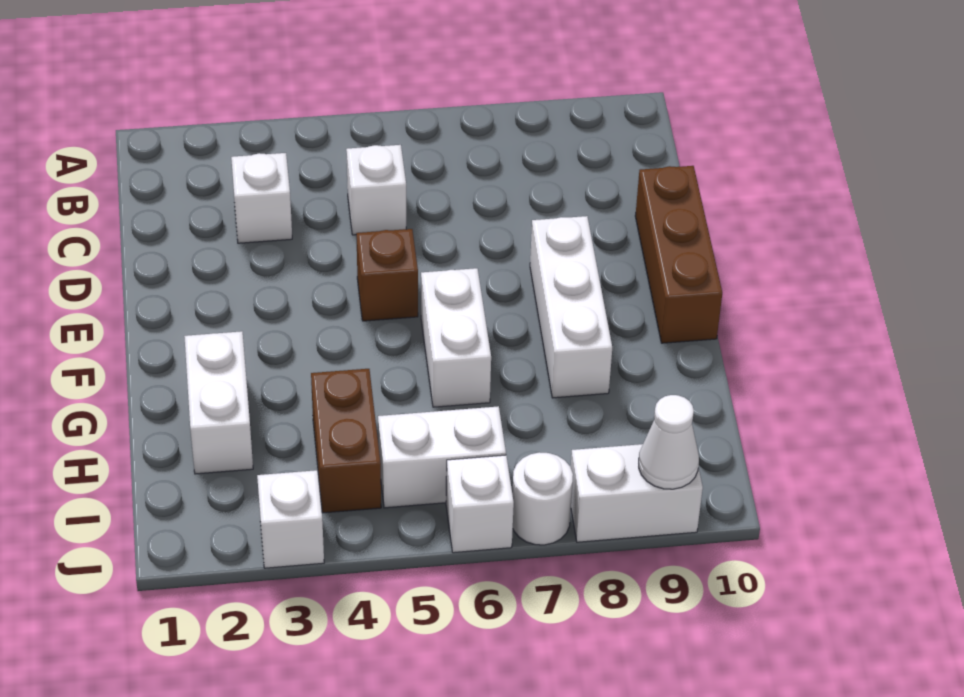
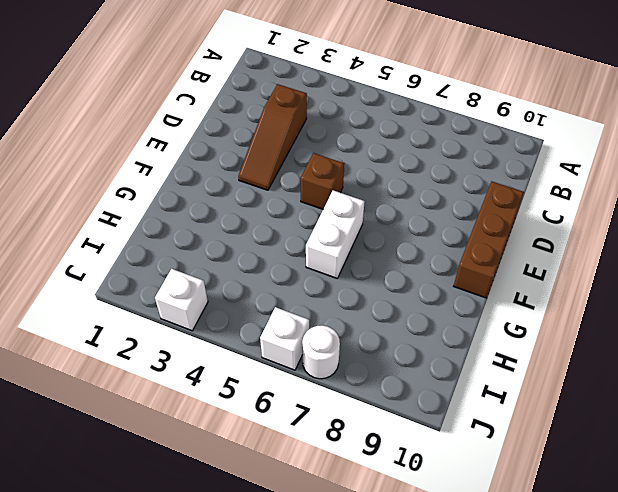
brown 1x3 slope [238,84,307,190] -> white 1x1 brick [231,153,292,243]
none -> white 1x1 brick [346,145,406,235]
none -> white 1x3 brick [530,216,612,398]
none -> white 1x2 brick [184,331,253,474]

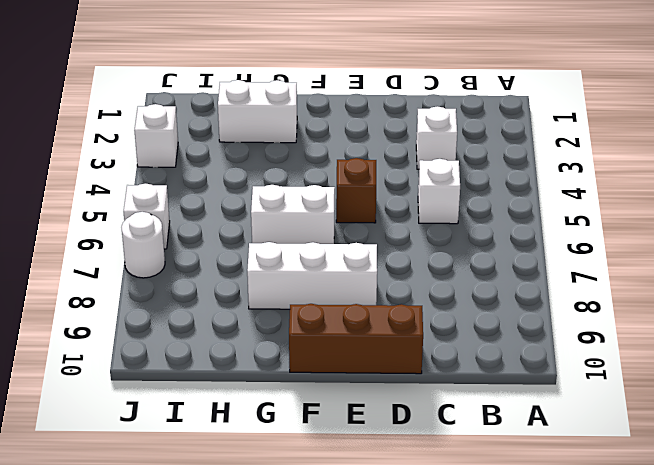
none -> brown 1x2 brick [311,369,381,513]
none -> white 1x2 brick [378,406,506,508]
none -> white 1x2 brick [571,444,703,542]

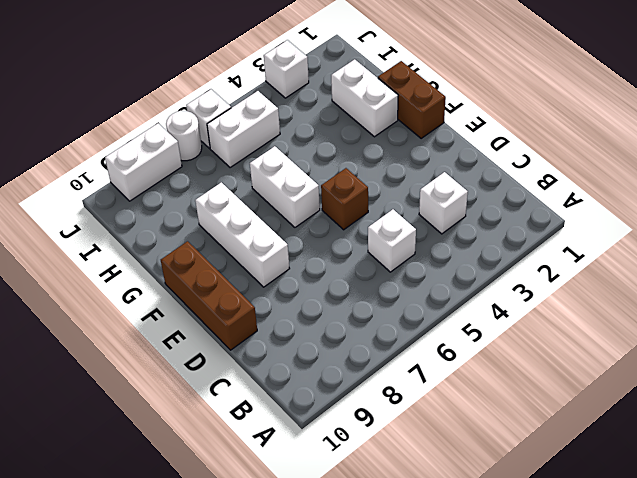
brown 1x2 brick [378,61,446,138] -> brown 1x2 brick moved to [311,369,381,513]
none -> white 1x1 cone [639,395,699,489]

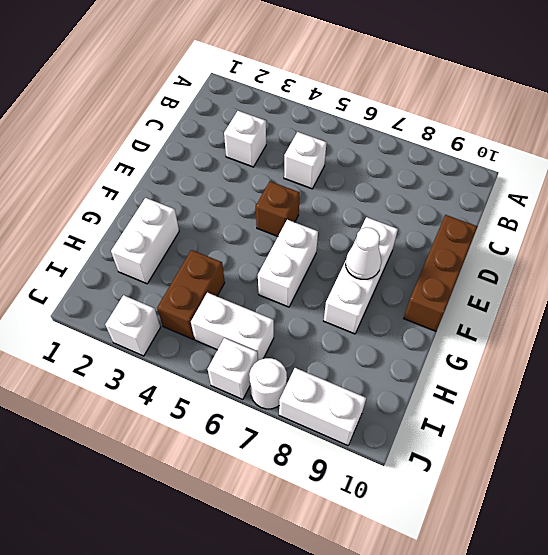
white 1x1 cone [346,227,381,279] -> white 1x1 cone moved to [639,395,699,489]

